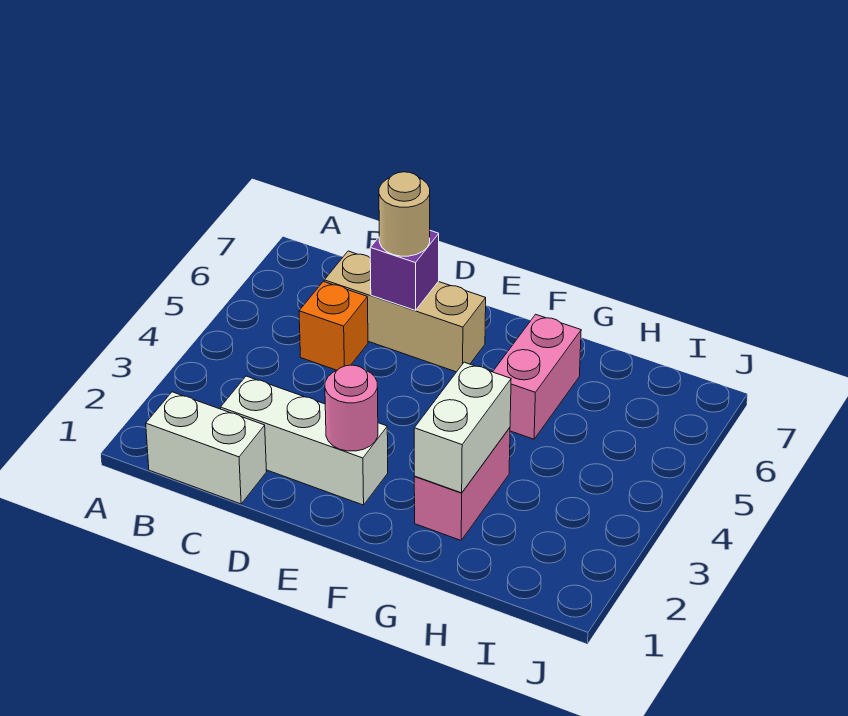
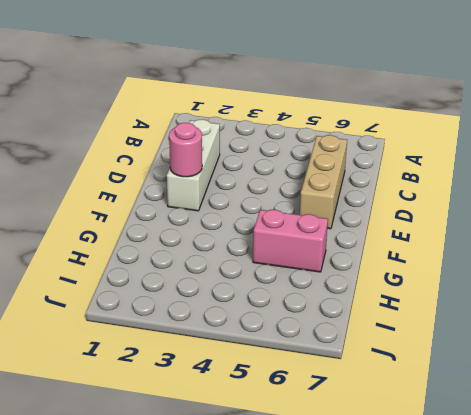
none -> white 1x2 brick [146,392,267,504]
none -> orange 1x1 brick [299,281,368,370]

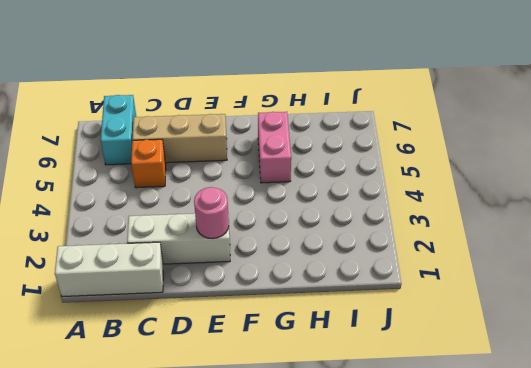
white 1x3 brick [55,242,163,297] -> white 1x2 brick [146,392,267,504]
cyan 1x2 brick [101,95,136,165] -> none
none -> pink 1x2 brick [414,428,510,540]
none -> purple 1x1 brick [370,231,439,310]

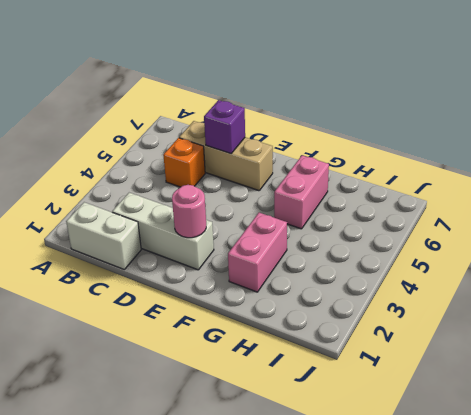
none -> white 1x2 brick [414,362,511,493]
none -> tan 1x1 round brick [379,172,430,256]

